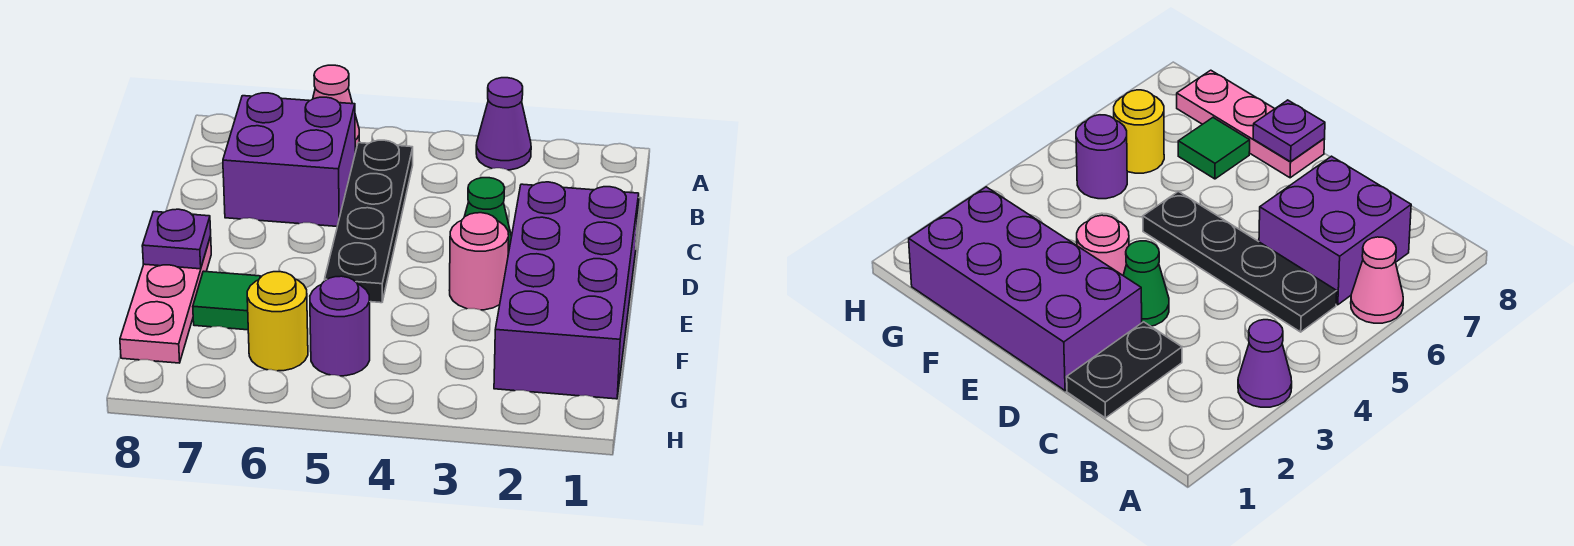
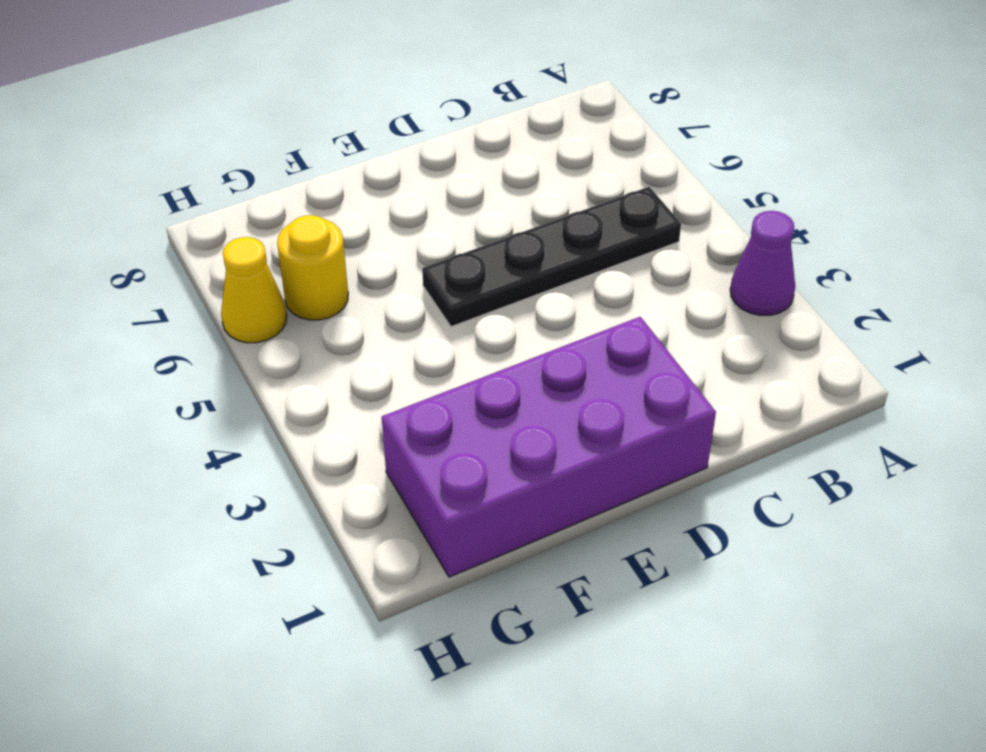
yellow 1x1 cone [221,237,287,343] -> none
none -> pink 1x1 cone [313,65,360,150]
none -> purple 2x2 brick [223,93,355,226]
none -> black 1x2 plate [1067,322,1182,418]

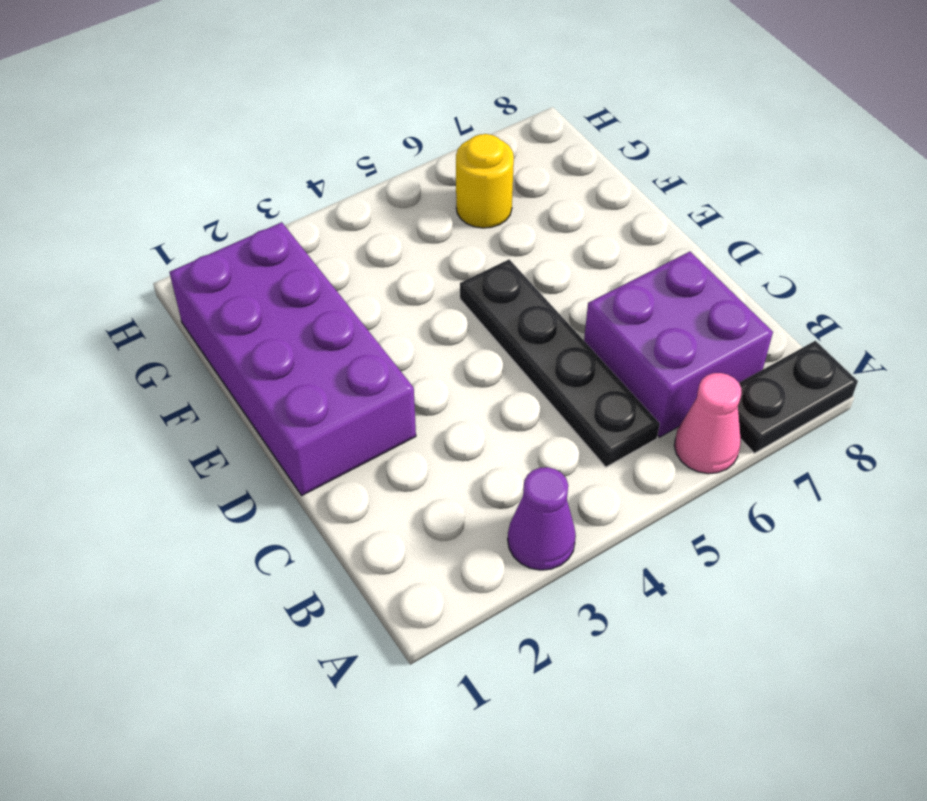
black 1x2 plate [738,341,858,453] -> black 1x2 plate moved to [1067,322,1182,418]
none -> green 1x1 cone [464,178,511,254]
none -> pink 1x1 round brick [450,213,509,310]
none -> pink 1x3 plate [120,237,211,363]

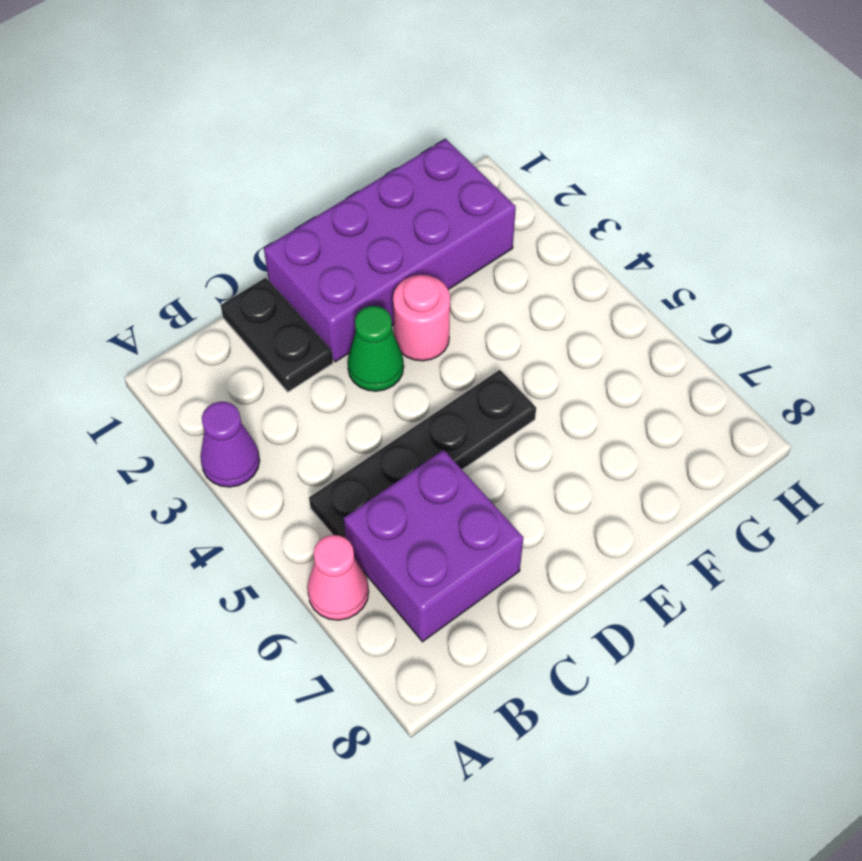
none -> pink 1x3 plate [120,237,211,363]
none -> green 1x1 tile [193,271,261,330]
none -> purple 1x1 round brick [310,276,370,376]

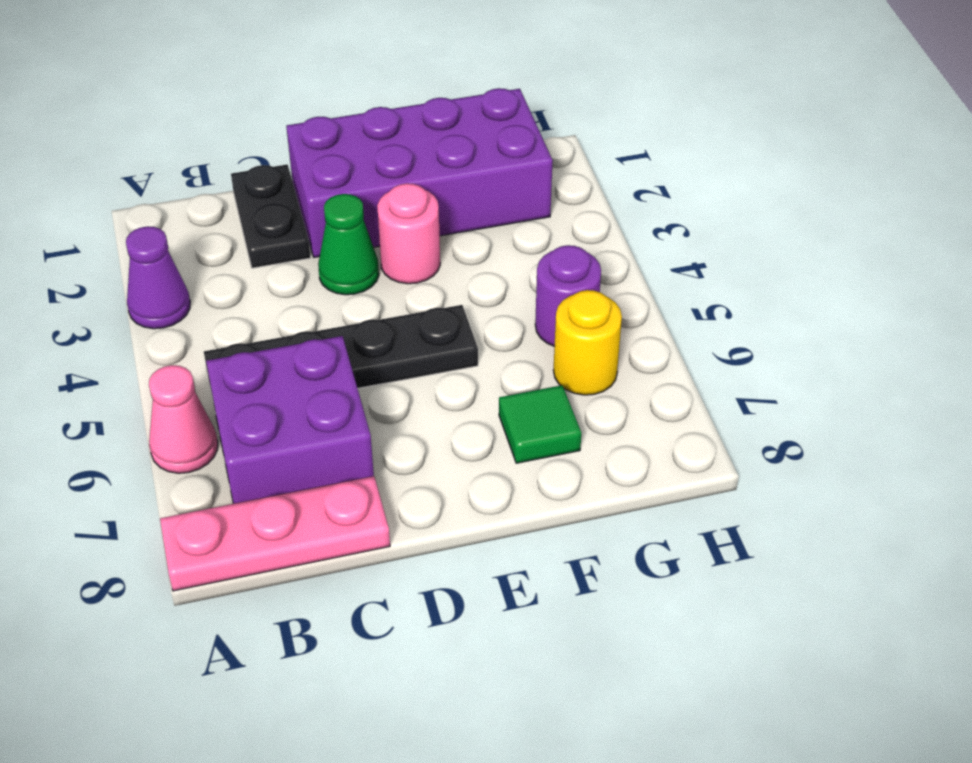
pink 1x3 plate [160,476,390,591] -> pink 1x3 plate moved to [120,237,211,363]
none -> purple 1x1 plate [142,209,211,269]

